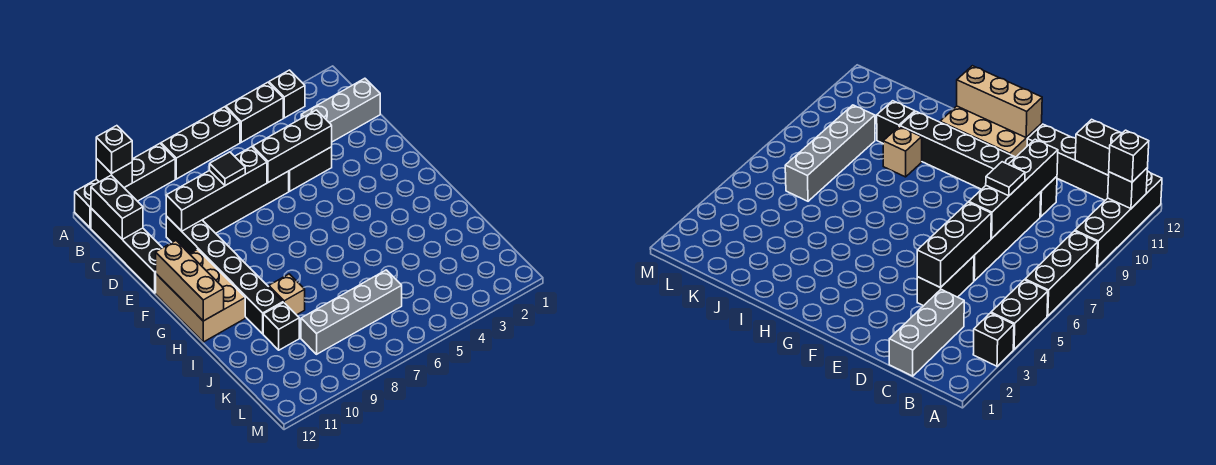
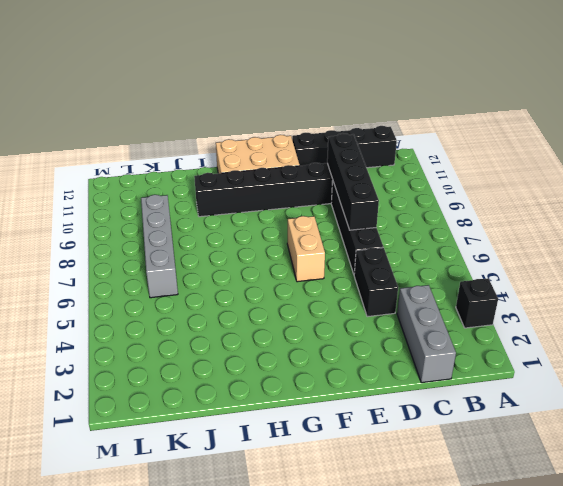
tan 1x2 brick [287,216,325,282] -> none
none -> black 1x2 brick [226,82,283,142]
none -> black 1x3 brick [161,107,240,179]
none -> black 1x4 brick [75,144,175,228]

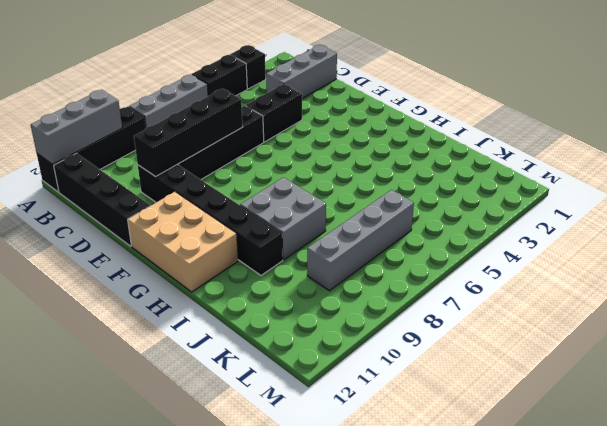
grey 1x3 brick [129,74,208,128] -> black 1x3 brick [161,107,240,179]
grey 1x3 brick [31,90,122,164] -> black 1x1 brick [96,158,132,188]
grey 2x2 brick [240,177,326,260] -> tan 1x1 brick [269,274,305,315]
none -> black 1x1 brick [263,303,299,350]
none -> black 1x2 brick [91,175,143,239]
none -> black 1x3 brick [253,110,332,182]

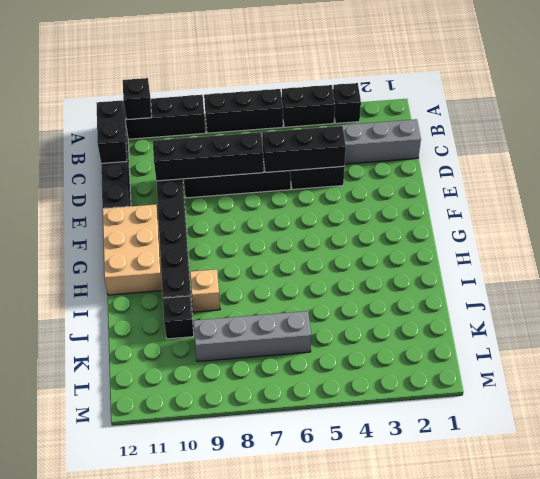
none -> tan 1x3 brick [156,241,224,321]
none -> black 1x1 brick [96,126,132,173]
none -> black 1x1 tile [210,152,245,186]

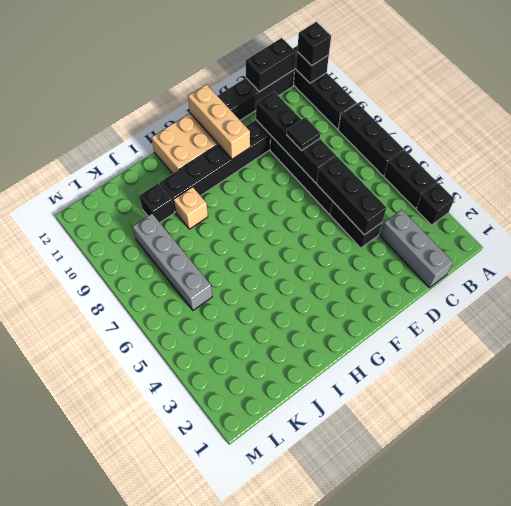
tan 1x3 brick [188,85,250,159] -> tan 1x3 brick turned to [156,241,224,321]

